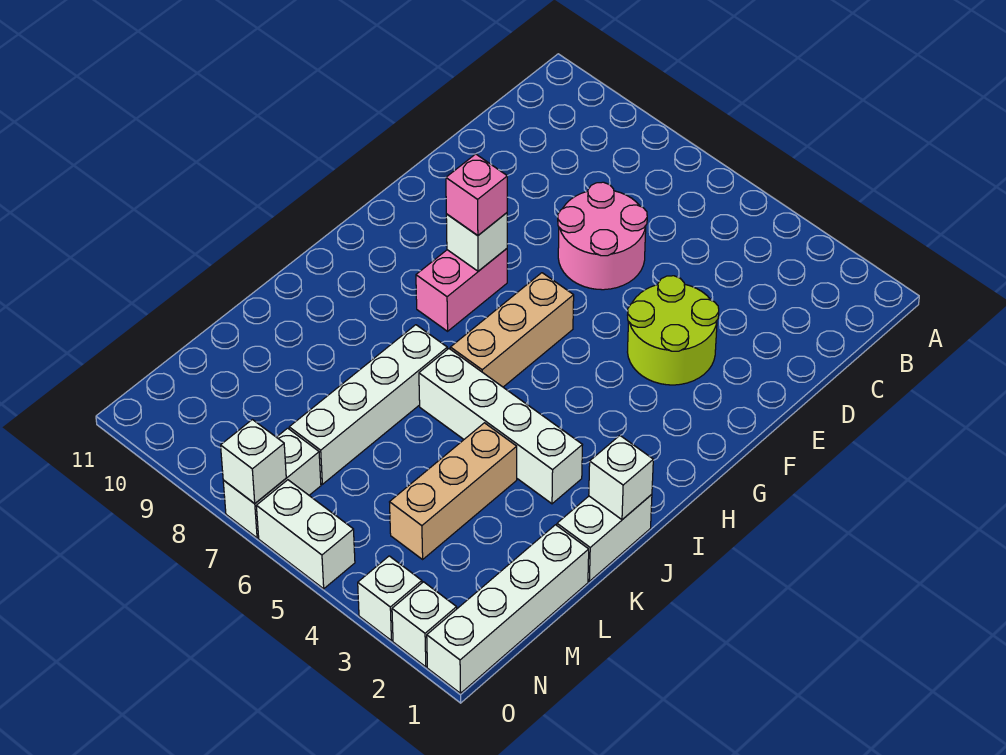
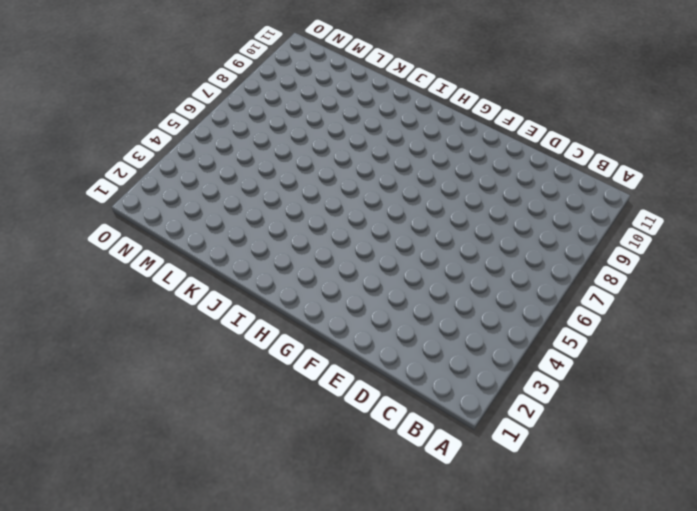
none -> pink 2x2 round brick [558,182,647,290]
none -> lime 2x2 round brick [628,276,719,385]
none -> tan 1x3 brick [450,273,574,387]

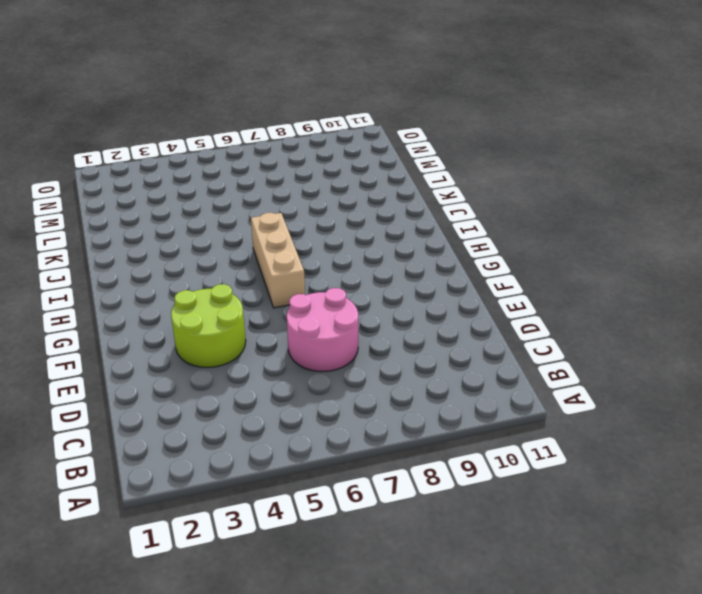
none -> pink 1x2 brick [416,249,507,331]
none -> white 1x2 brick [557,494,652,581]
none -> white 1x4 brick [419,349,582,504]

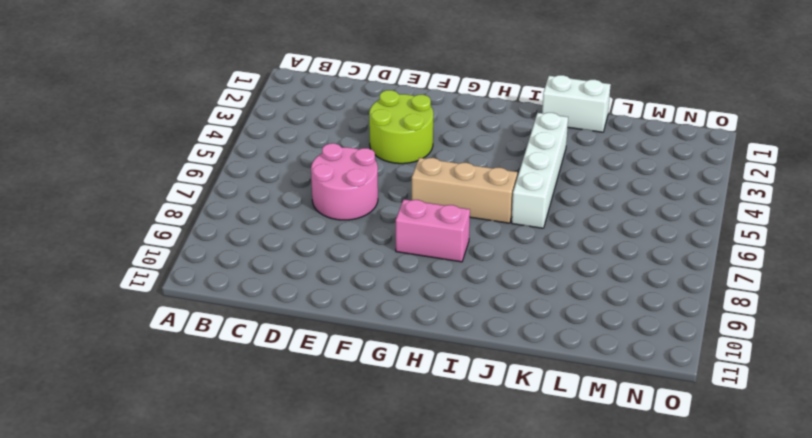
none -> white 1x4 brick [289,325,447,484]
none -> tan 1x3 brick [390,423,517,559]
none -> white 1x4 brick [427,525,589,693]

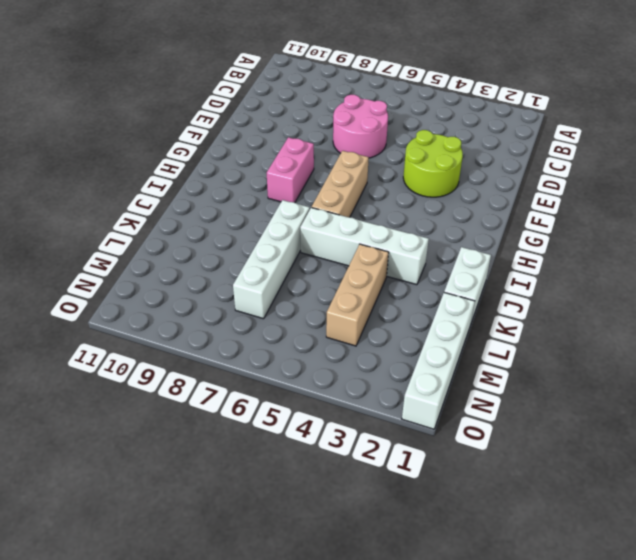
none -> white 1x2 brick [223,428,321,538]
none -> white 1x1 brick [392,582,457,667]
none -> white 1x1 brick [358,556,422,641]

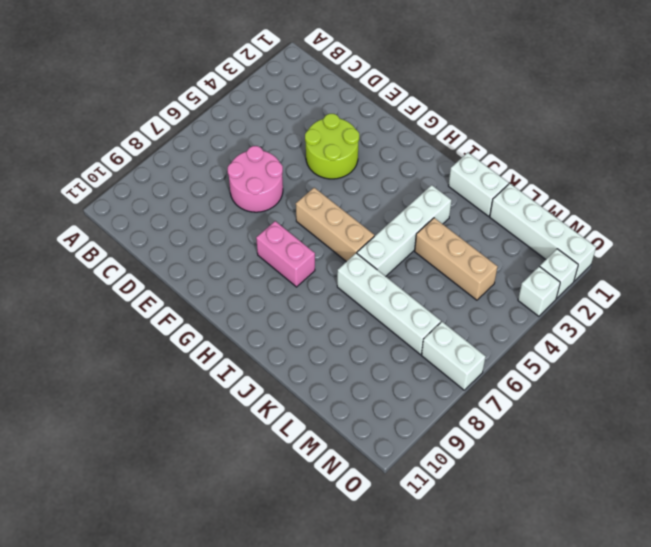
none -> white 1x2 brick [256,480,355,589]
none -> white 1x1 brick [446,213,507,271]
none -> white 1x1 brick [589,436,653,520]

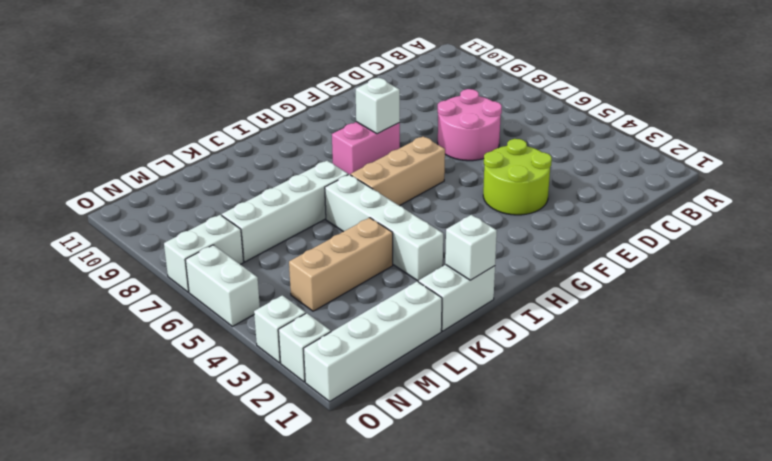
none -> white 1x1 brick [221,420,286,504]
none -> pink 1x1 brick [446,154,507,236]

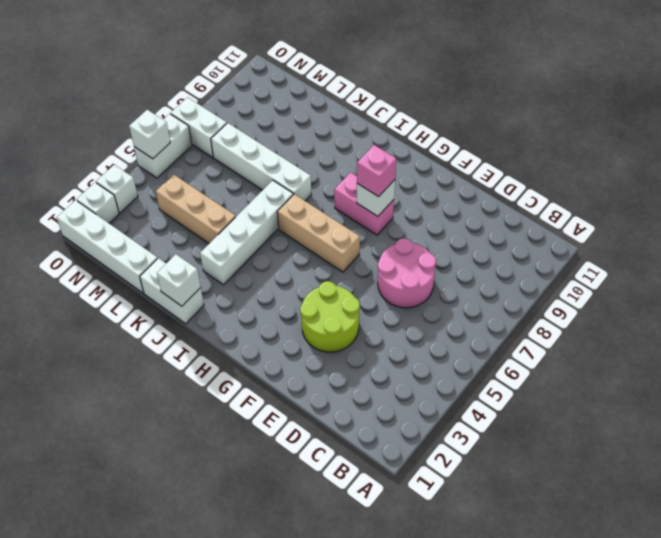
white 1x1 brick [129,110,170,159] -> white 1x1 brick moved to [221,420,286,504]

